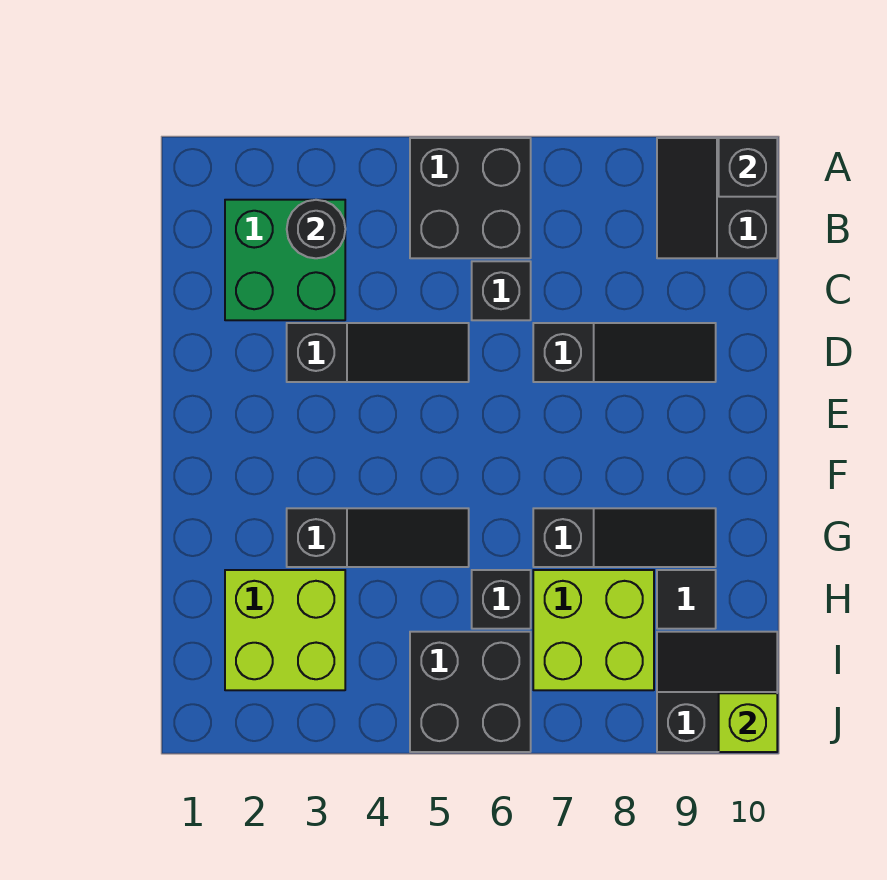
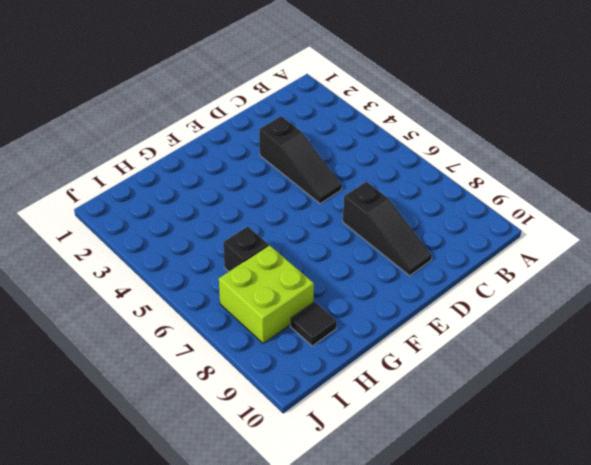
none -> black 2x2 brick [410,138,531,258]
none -> black 2x2 slope [657,138,777,258]
none -> green 2x2 brick [225,200,345,320]

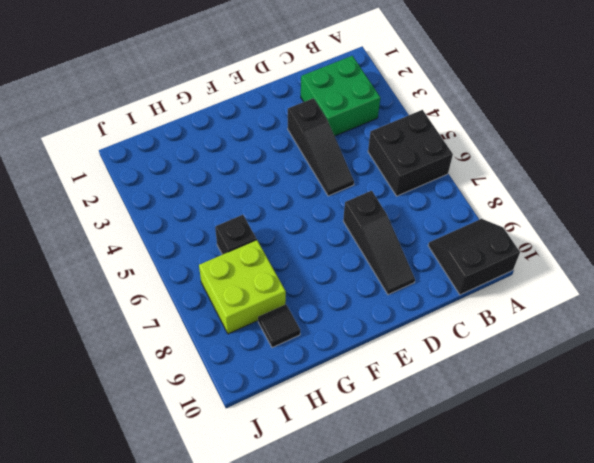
none -> black 1x1 brick [472,261,531,320]
none -> black 1x3 slope [287,508,469,567]
none -> black 1x3 slope [533,508,716,567]

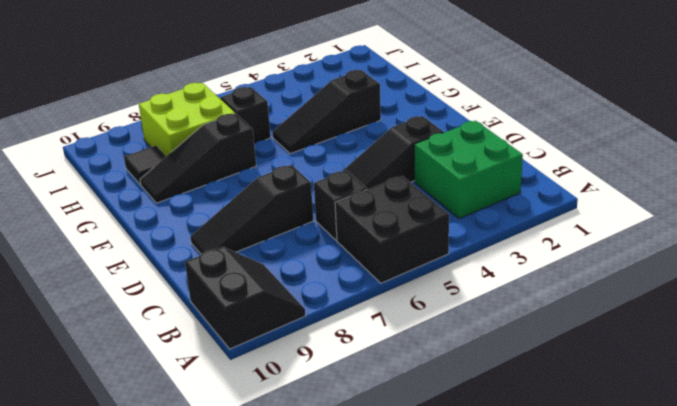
none -> lime 2x2 brick [225,570,345,690]
none -> black 2x2 brick [410,632,531,752]
none -> black 2x2 slope [657,632,777,752]

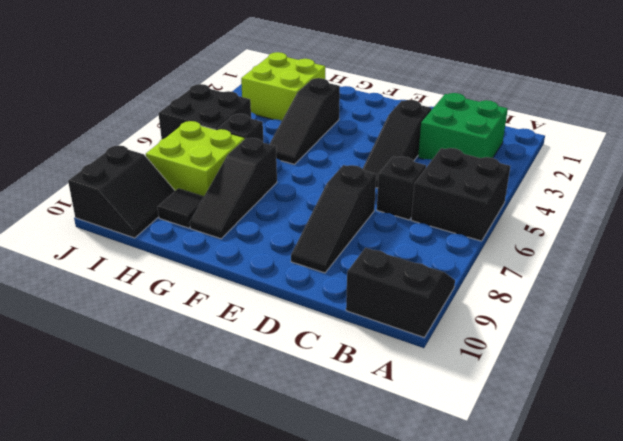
none -> black 1x1 brick [719,138,777,197]
none -> black 1x1 round brick [287,200,345,258]
none -> lime 1x1 brick [719,693,777,752]

